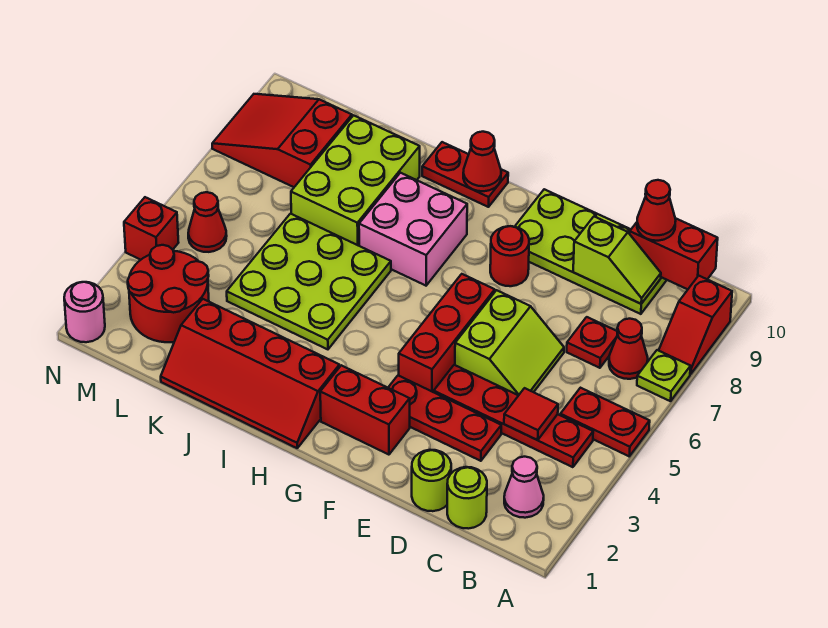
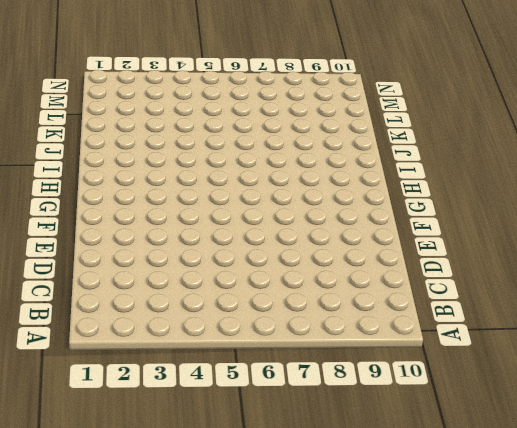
none -> red 1x2 plate [560,388,650,456]
none -> lime 1x1 plate [637,350,691,401]
none -> red 1x2 slope [659,276,732,374]
none -> pink 1x1 cone [504,457,544,518]

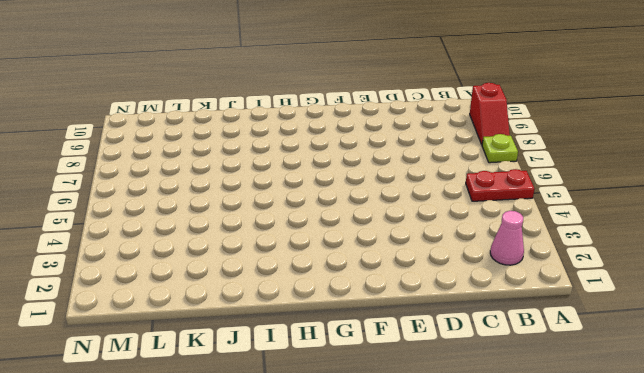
none -> red 1x4 plate [434,365,593,467]
none -> red 1x1 cone [609,319,648,379]
none -> lime 1x1 round brick [447,467,487,529]
none -> red 1x1 plate [567,317,618,368]

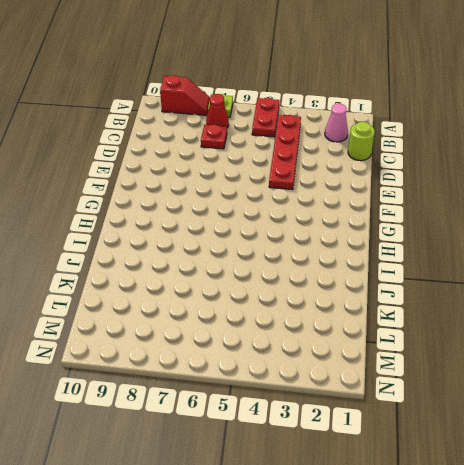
none -> lime 2x4 plate [515,189,666,314]
none -> lime 1x1 round brick [412,450,451,511]
none -> red 1x3 plate [388,376,501,461]
none -> lime 2x2 slope [455,290,564,395]

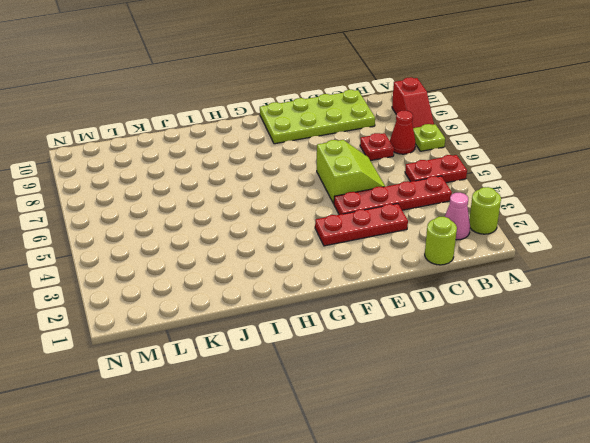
lime 1x1 round brick [469,187,501,234] -> lime 1x1 round brick moved to [412,450,451,511]
none -> red 1x2 brick [320,365,410,455]
none -> red 1x3 brick [399,274,495,392]
none -> red 1x1 round brick [490,226,529,286]
none -> red 2x4 slope [161,299,339,448]

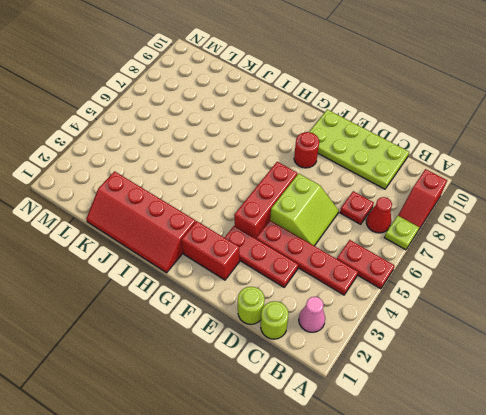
none -> pink 2x2 brick [359,173,467,286]
none -> red 1x2 plate [422,142,508,207]
none -> lime 3x3 plate [227,214,391,349]
none -> lime 2x3 brick [291,115,420,246]

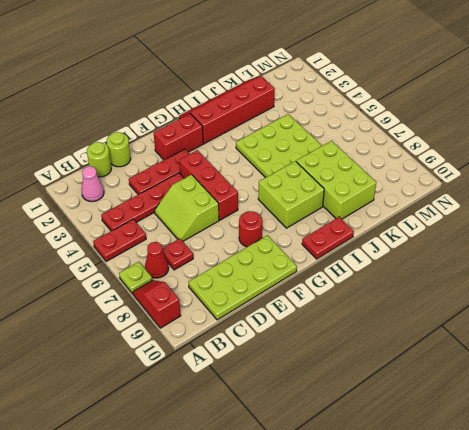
lime 2x2 brick [258,161,324,228] -> pink 2x2 brick [359,173,467,286]
none -> red 2x2 round brick [128,245,209,342]
none -> red 2x3 slope [212,94,352,187]
none -> red 1x1 cone [188,192,227,252]
none -> pink 1x1 round brick [64,282,105,342]

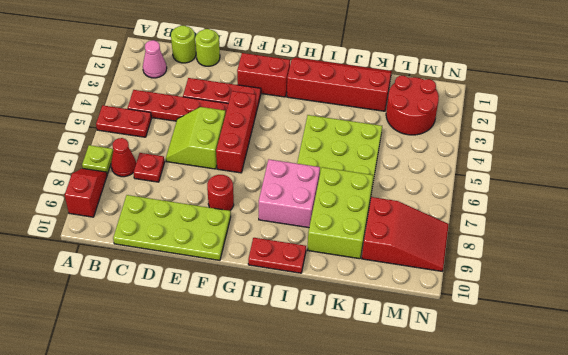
none -> red 1x1 cone [188,192,227,252]
none -> pink 1x1 round brick [64,282,105,342]
none -> red 1x1 brick [124,197,179,260]
none -> red 1x2 brick [630,218,718,289]

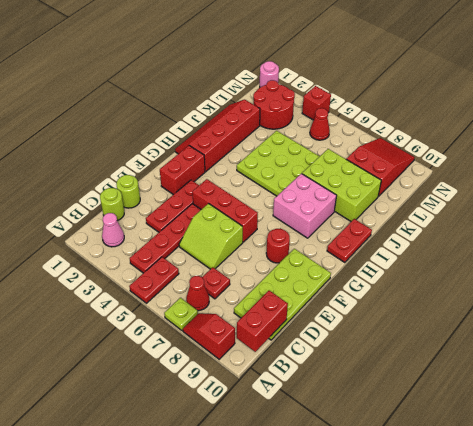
none -> red 1x1 tile [504,388,558,440]
none -> lime 1x2 slope [573,217,661,304]
none -> red 1x1 cone [463,132,501,191]
none -> red 1x1 cone [637,180,676,241]

